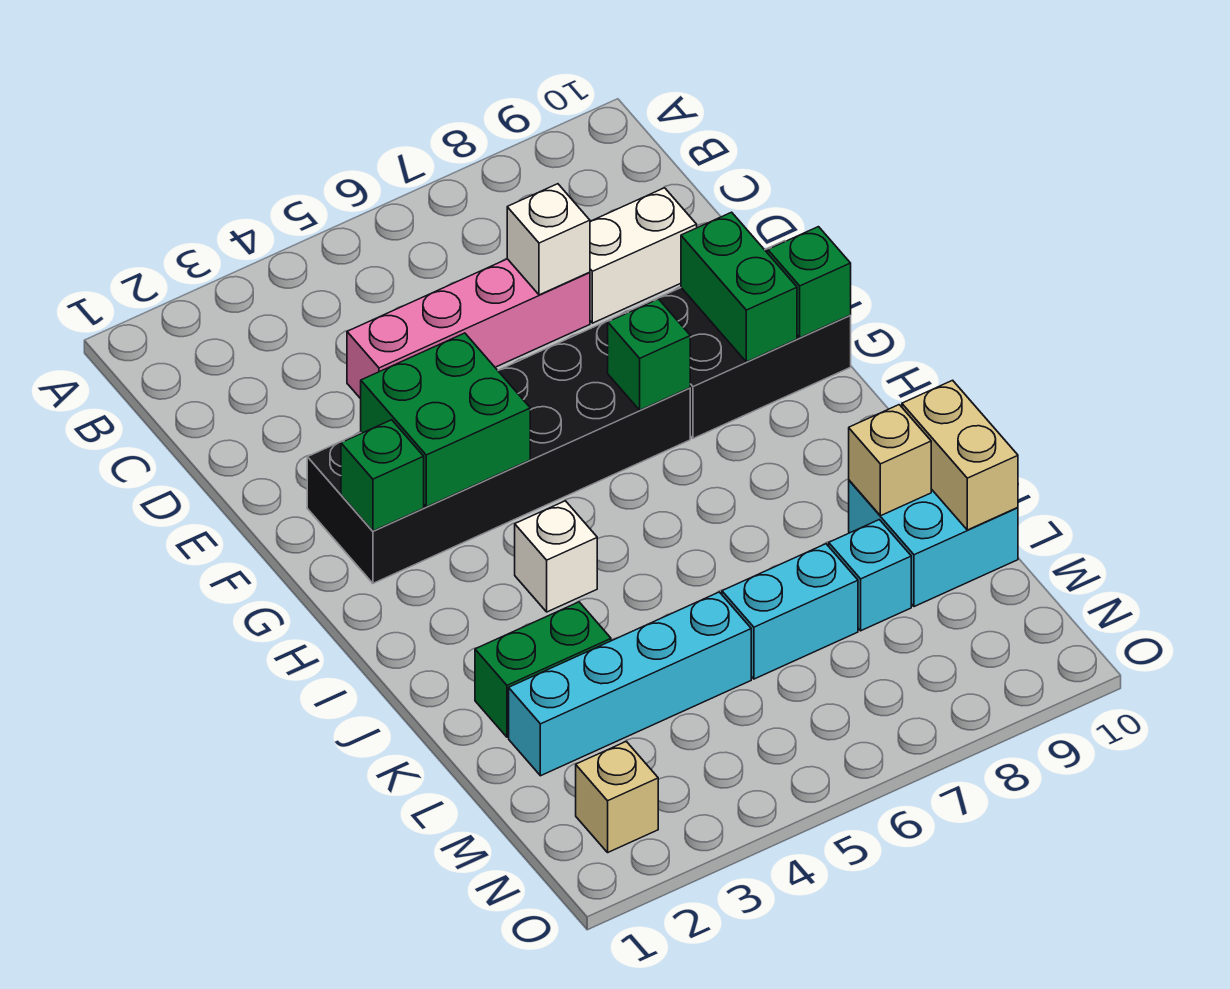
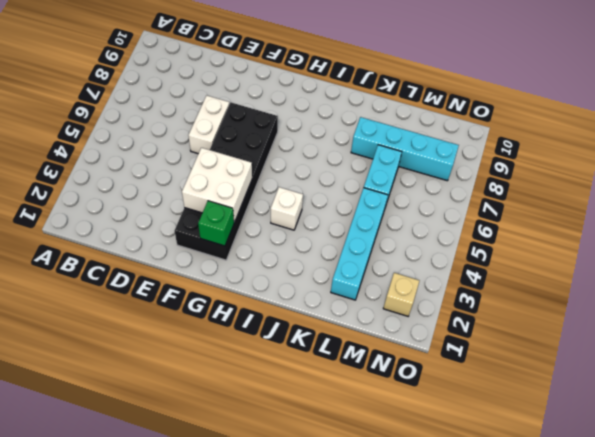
white 1x2 brick [188,95,229,154] -> white 1x2 brick moved to [590,188,697,323]
white 2x2 brick [182,148,252,222] -> green 2x2 brick [361,333,530,507]
cyan 1x4 brick [351,117,459,181] -> cyan 1x1 brick [829,520,911,631]
none -> pink 1x4 brick [347,259,590,399]
none -> black 2x3 brick [628,241,851,438]
none -> green 1x2 brick [475,602,611,737]

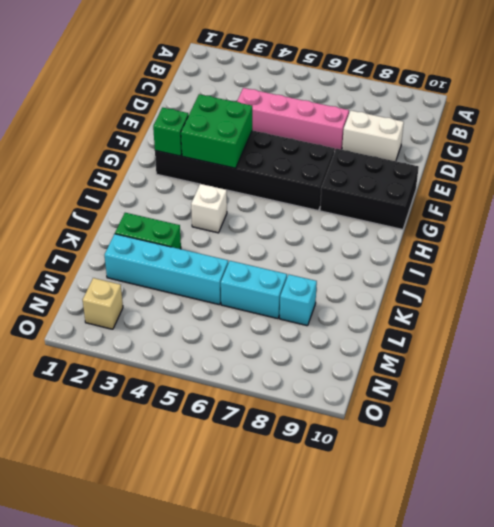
none -> cyan 2x2 brick [849,480,1018,607]
none -> white 1x1 brick [507,184,590,295]
none -> green 1x2 brick [681,212,797,362]

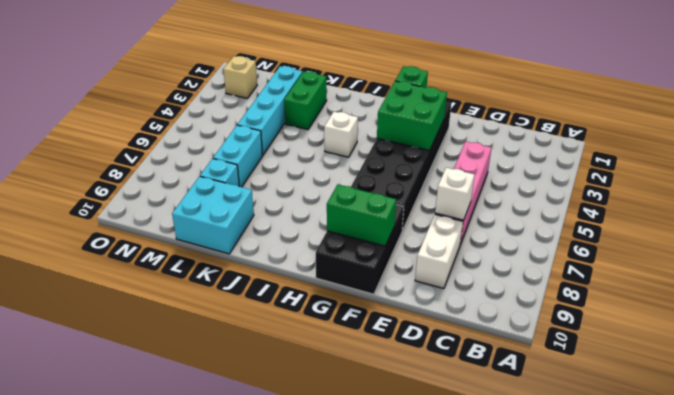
none -> green 1x1 brick [608,299,690,410]
none -> green 1x1 brick [768,227,851,338]
none -> tan 1x1 brick [849,405,931,516]

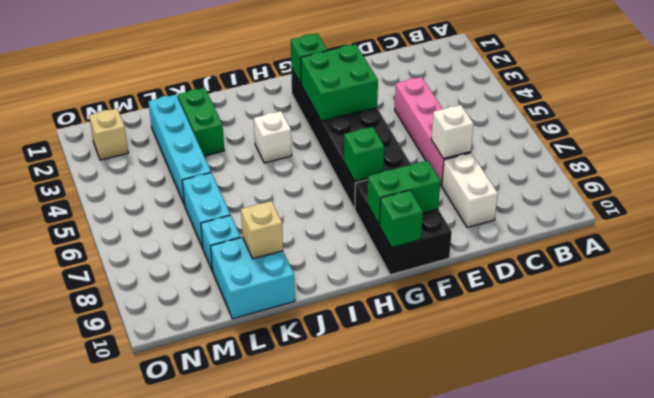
none -> tan 1x2 brick [902,380,1018,530]

